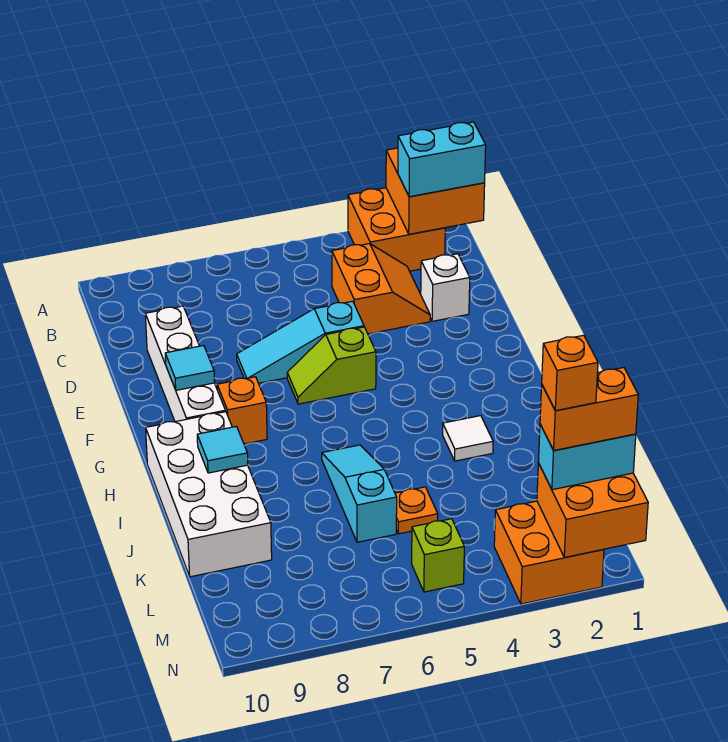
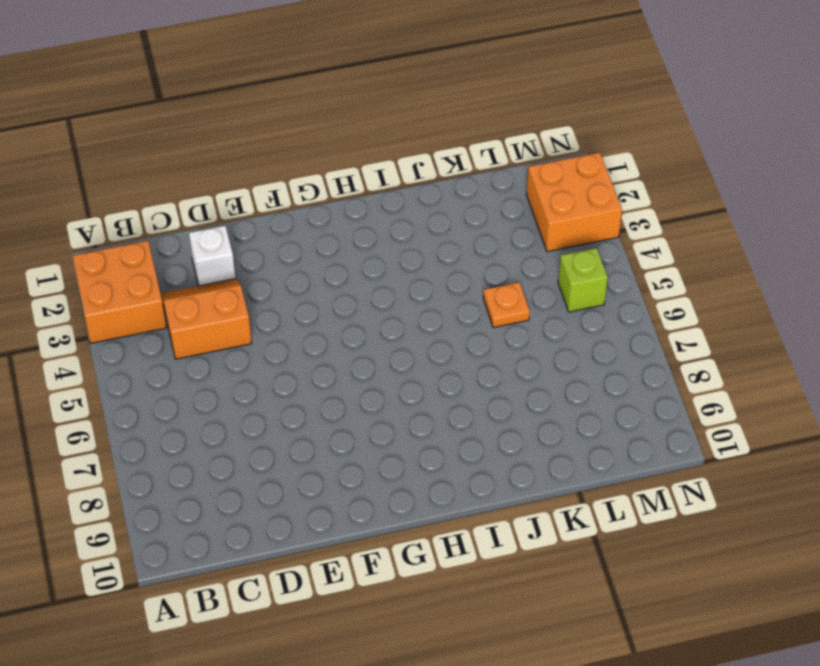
none -> white 1x4 brick [145,306,226,422]
none -> cyan 1x3 slope [237,301,364,383]
none -> lime 1x2 slope [287,327,376,404]

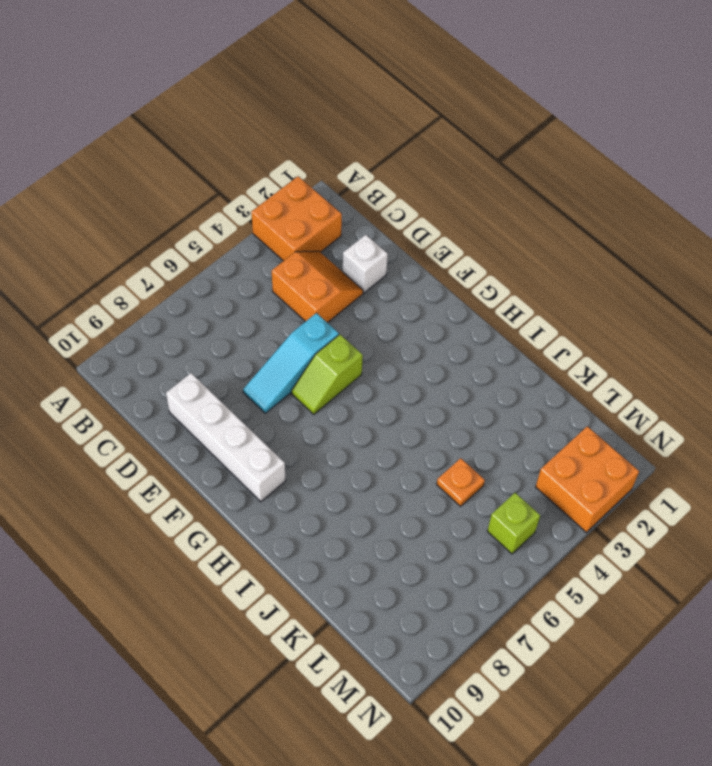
none -> orange 1x1 brick [217,377,267,444]
none -> white 2x4 brick [146,412,272,577]
none -> white 1x1 tile [443,416,493,461]

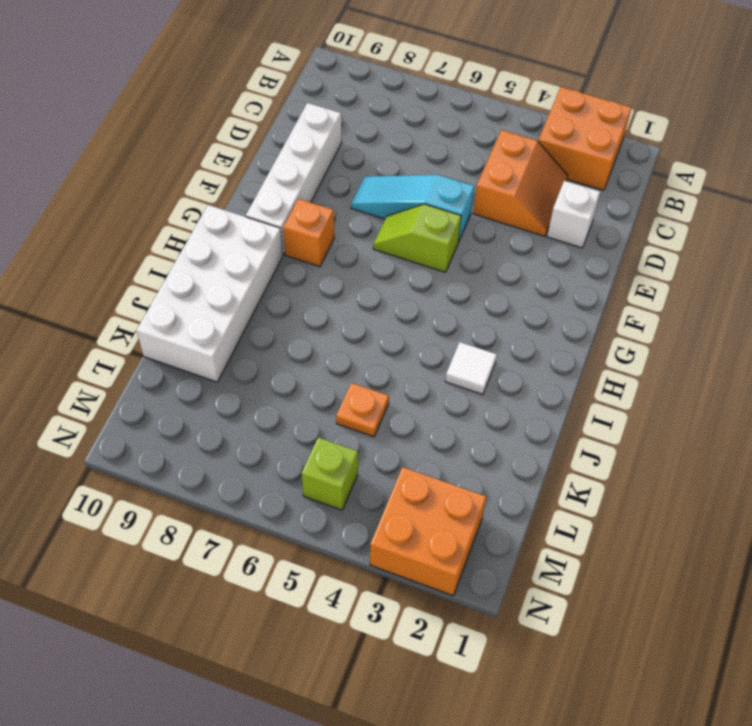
none -> cyan 1x3 slope [322,445,397,542]
none -> orange 2x2 brick [386,148,485,234]
none -> cyan 1x1 tile [165,345,215,390]

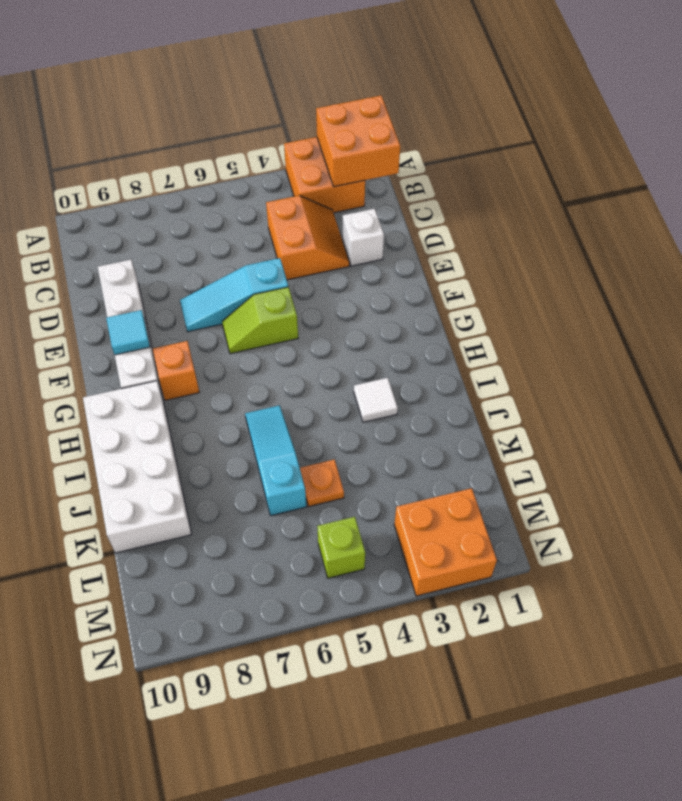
none -> cyan 1x1 tile [197,426,248,473]
none -> orange 2x2 brick [537,463,648,557]
none -> cyan 1x2 brick [398,122,486,197]

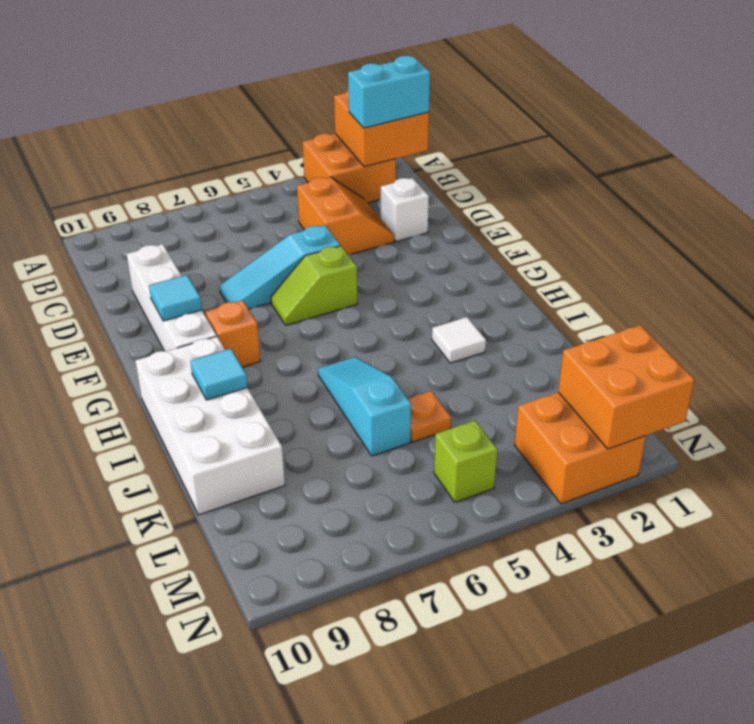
none -> cyan 1x2 brick [539,424,636,490]
none -> orange 1x2 brick [540,368,638,450]
none -> orange 1x1 brick [542,335,598,411]

